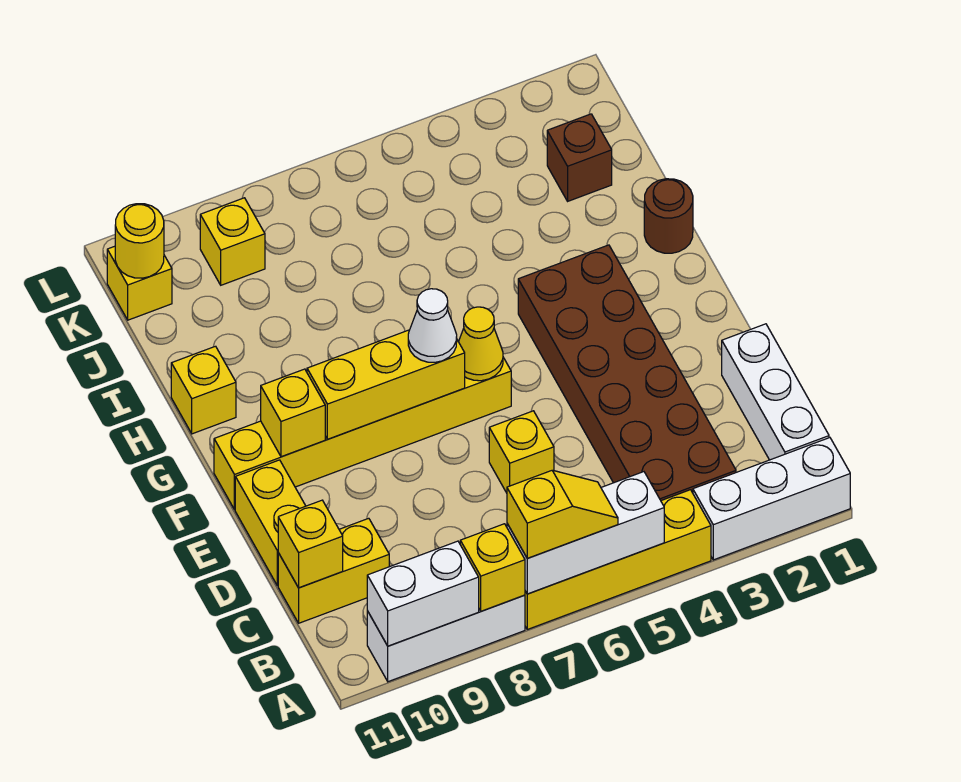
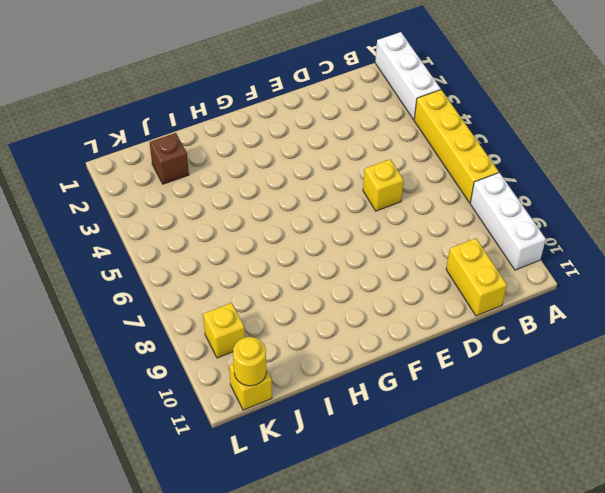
none -> white 1x3 brick [722,324,829,460]
none -> brown 2x6 brick [518,245,736,501]
none -> yellow 1x2 brick [235,460,305,585]

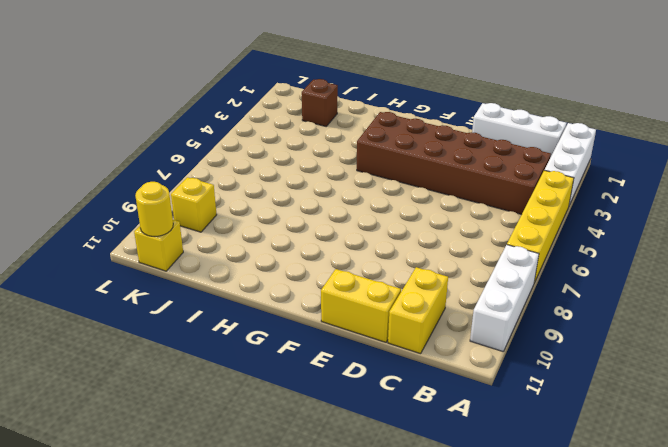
none -> yellow 1x1 brick [489,411,554,493]
none -> yellow 1x6 brick [214,357,511,510]
none -> brown 1x1 round brick [644,179,693,253]

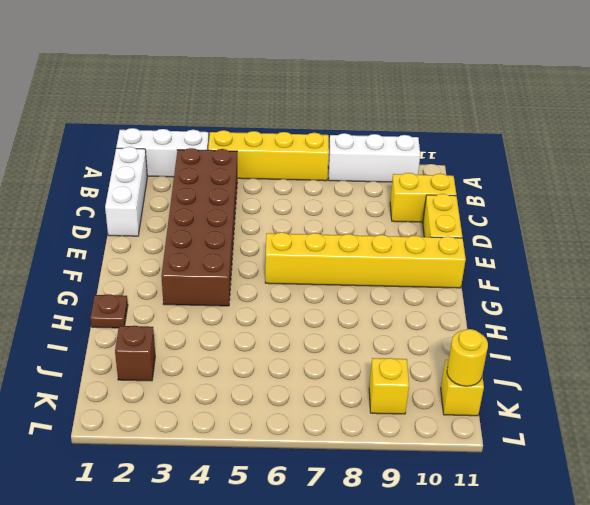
brown 1x1 plate [90,294,128,328] -> brown 1x1 round brick [644,179,693,253]
none -> yellow 1x1 brick [489,411,554,493]
none -> yellow 1x1 brick [171,346,236,434]
none -> white 1x3 brick [507,472,664,594]

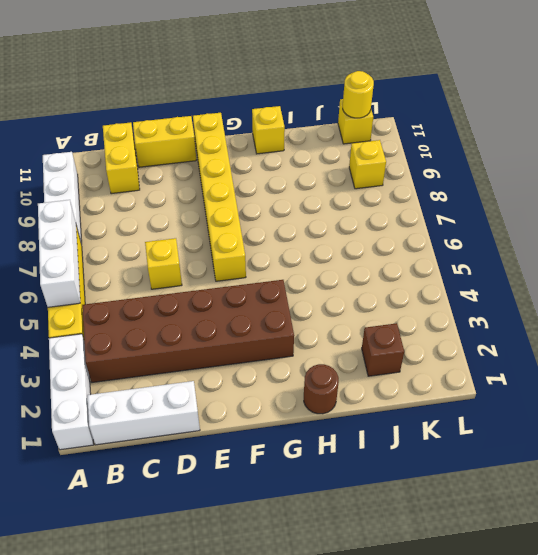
none -> yellow 1x1 brick [460,524,525,611]
none -> white 1x2 brick [367,541,479,646]
none -> yellow 1x1 brick [278,500,343,588]

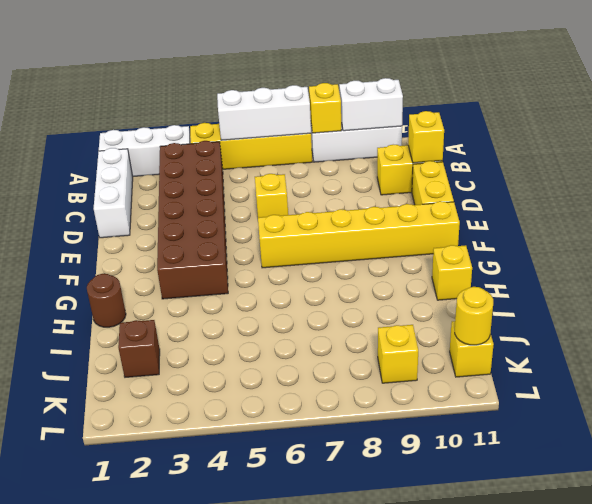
none -> yellow 1x1 cone [459,307,503,381]
none -> yellow 1x3 brick [307,330,465,439]
none -> yellow 1x1 brick [261,369,325,457]

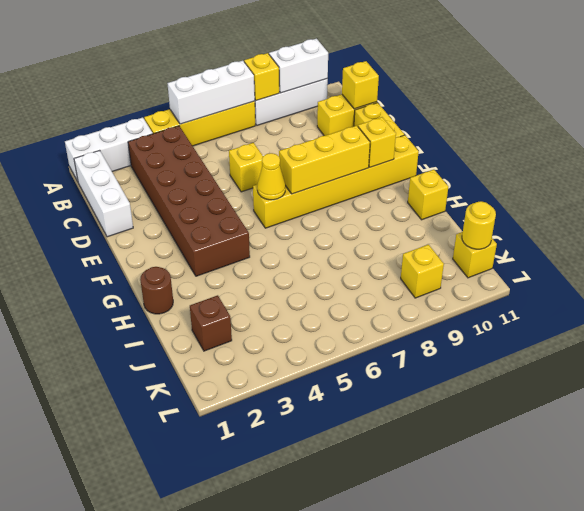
none -> yellow 1x2 slope [507,470,618,558]
none -> white 1x1 cone [408,289,457,362]

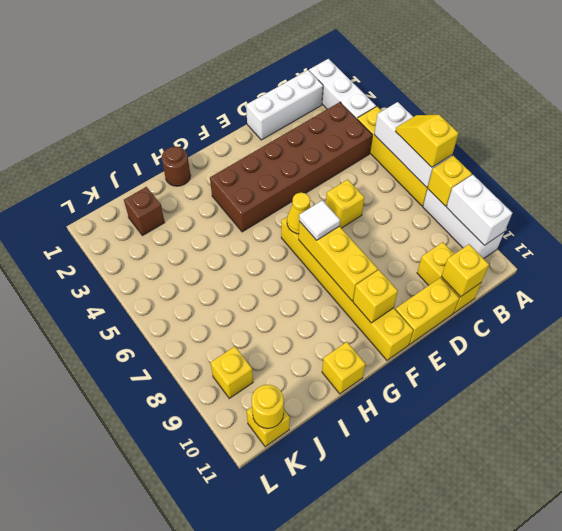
white 1x1 tile [299,200,340,240] -> white 1x1 cone [408,289,457,362]

